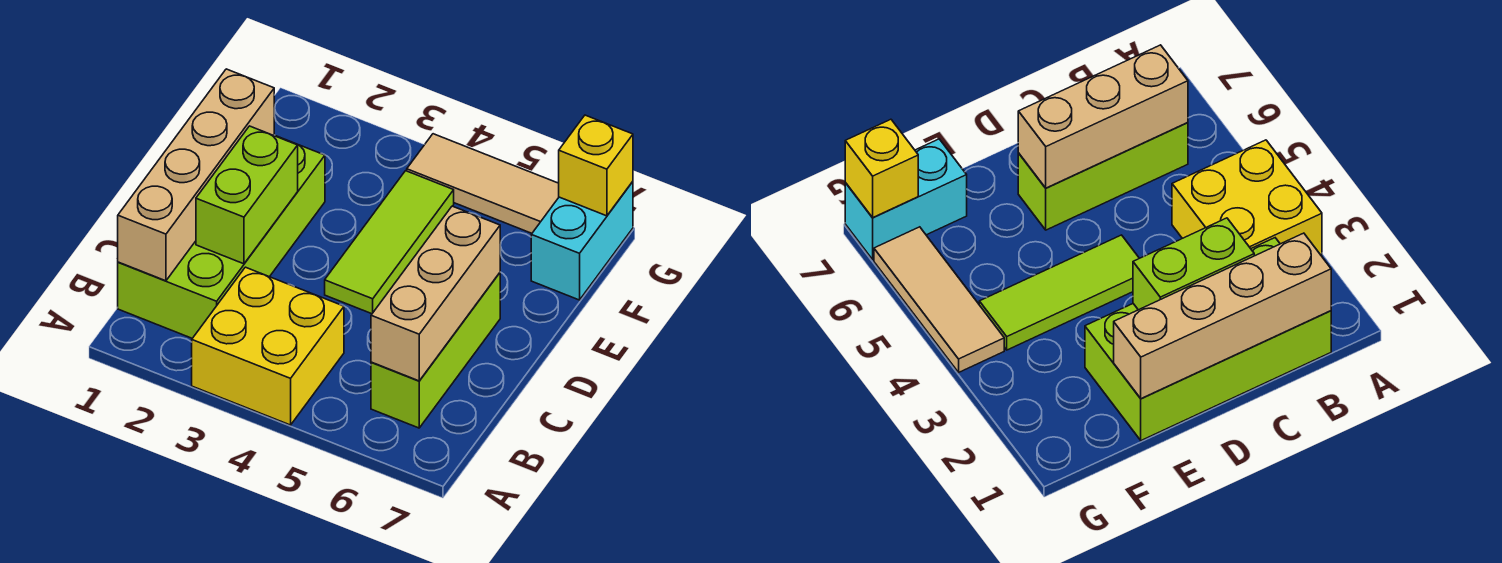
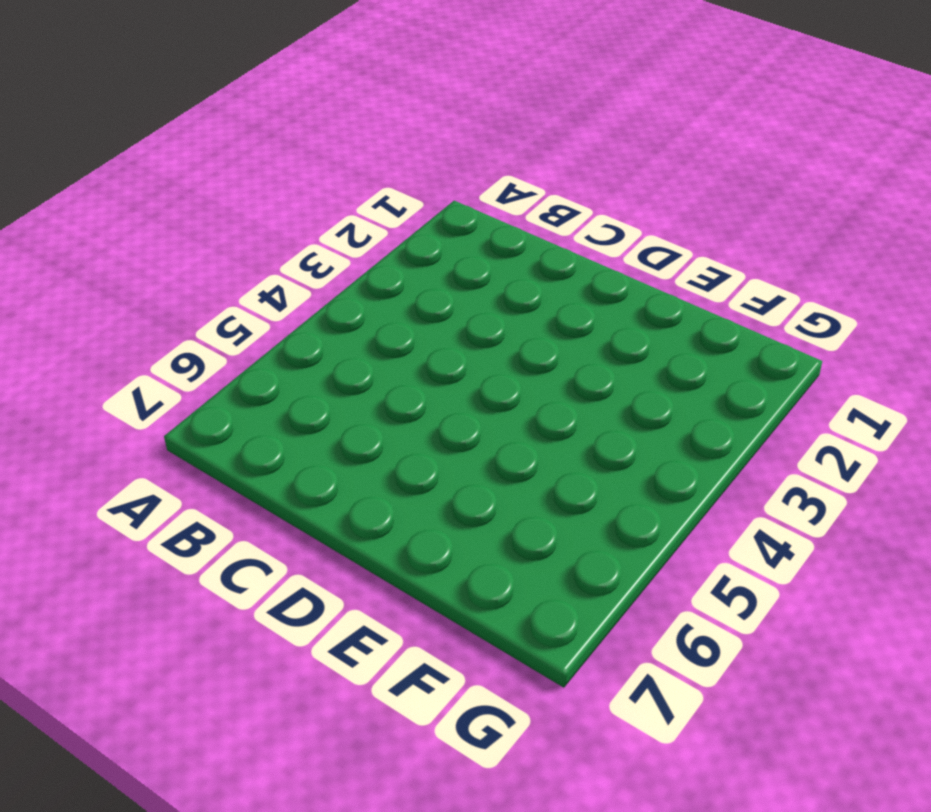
none -> yellow 2x2 brick [192,267,344,425]
none -> lime 2x4 brick [118,135,325,338]

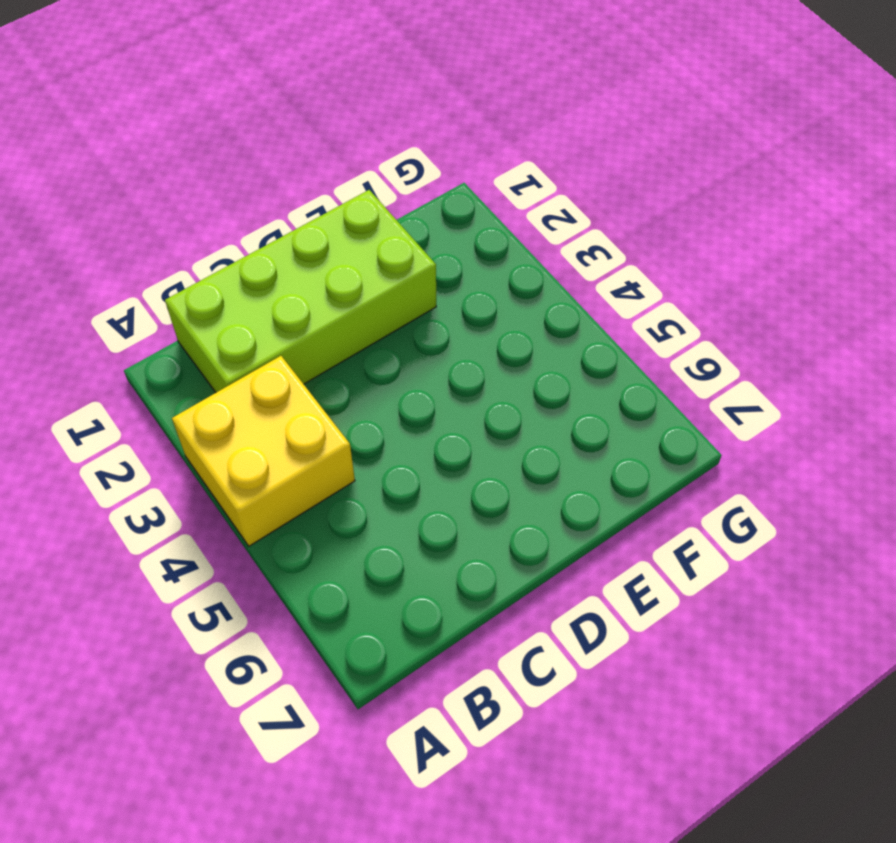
none -> lime 1x3 brick [371,273,500,428]
none -> lime 1x3 tile [325,171,454,314]

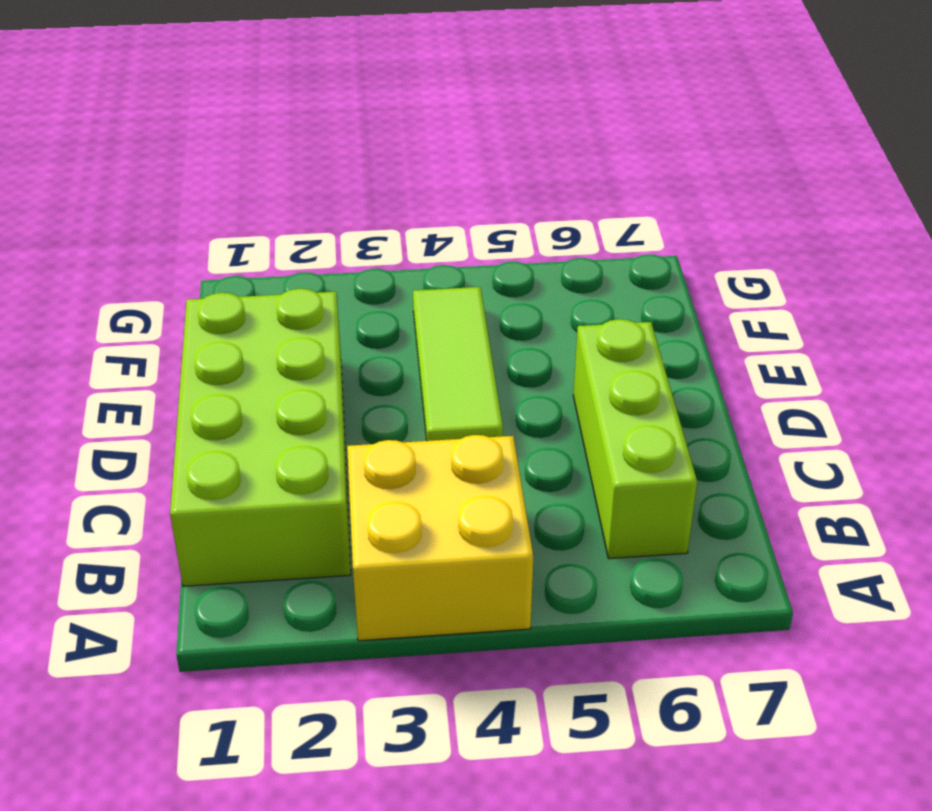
none -> cyan 1x2 brick [531,182,633,300]
none -> tan 1x3 tile [407,134,559,233]

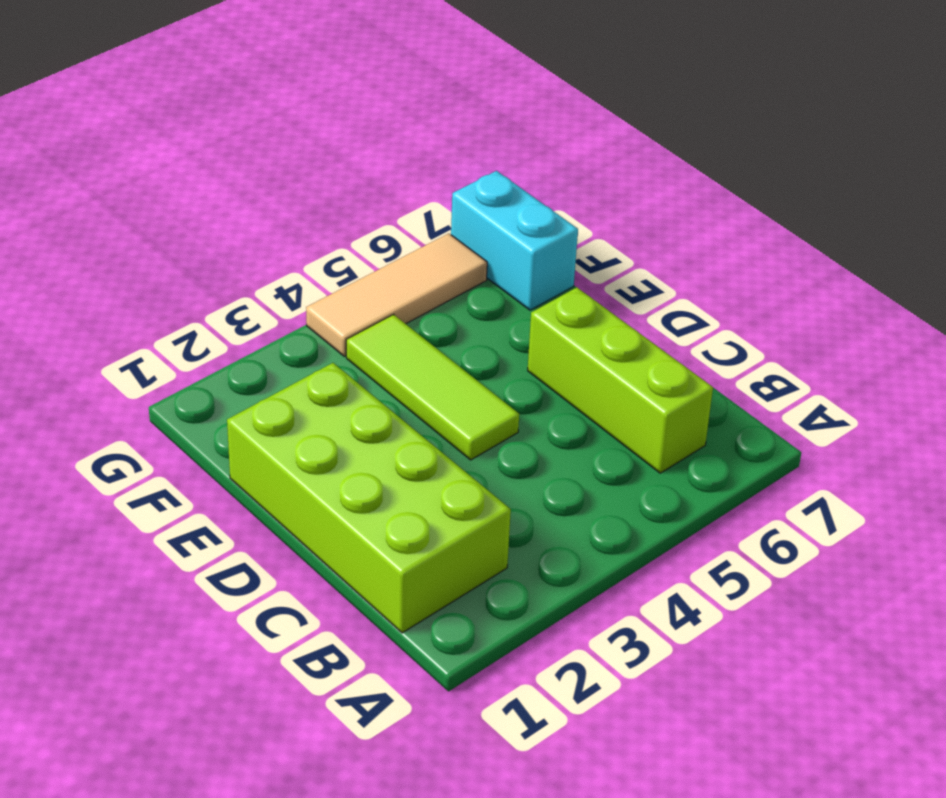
none -> yellow 2x2 brick [192,267,344,425]
none -> tan 1x4 brick [118,69,274,281]

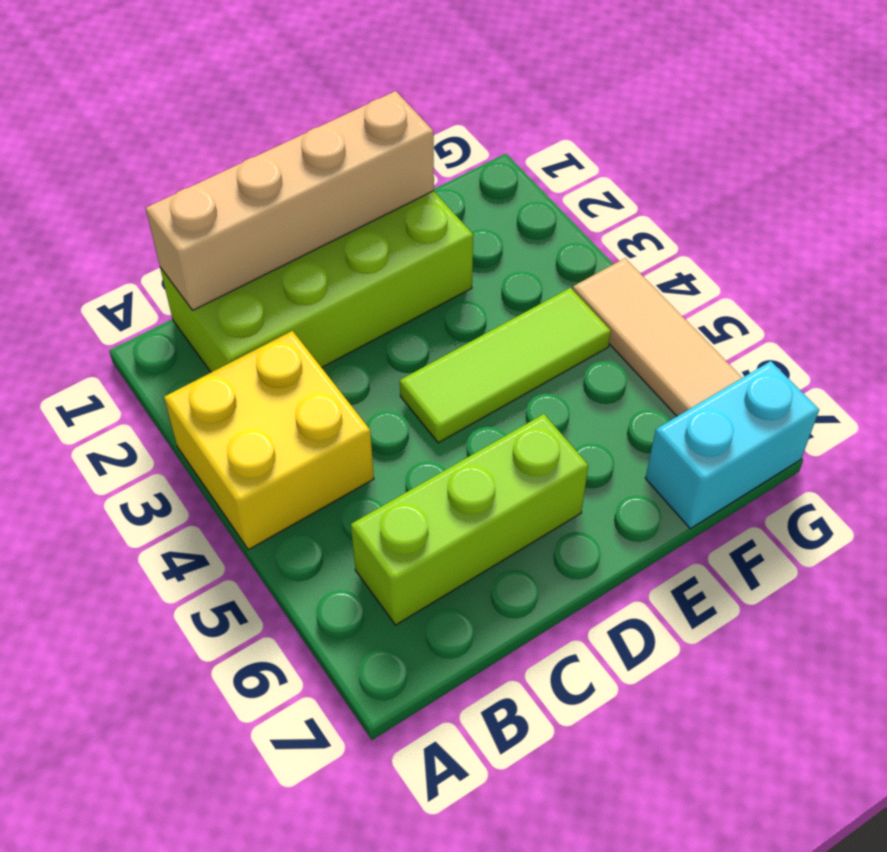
none -> tan 1x3 brick [371,206,500,381]
none -> lime 1x2 brick [196,126,298,264]

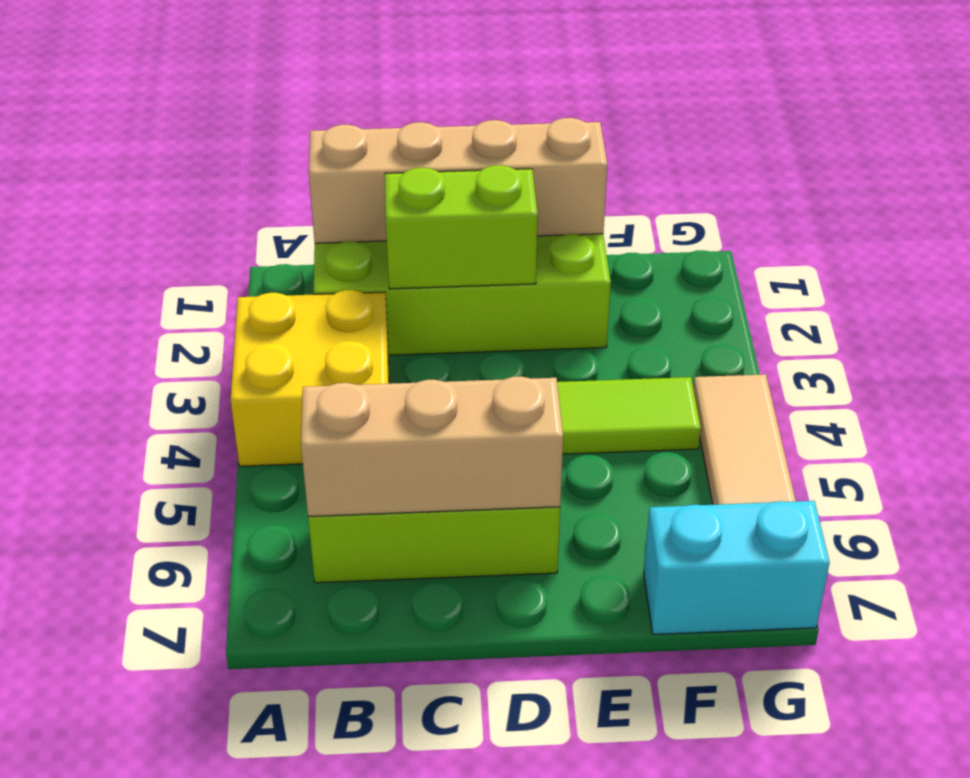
none -> yellow 1x1 brick [559,115,633,216]

